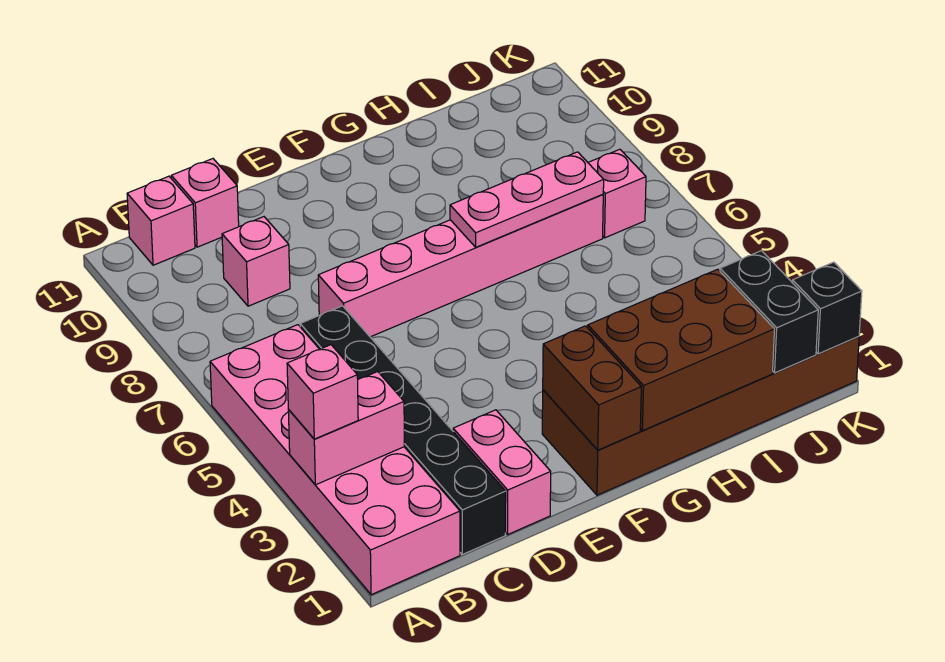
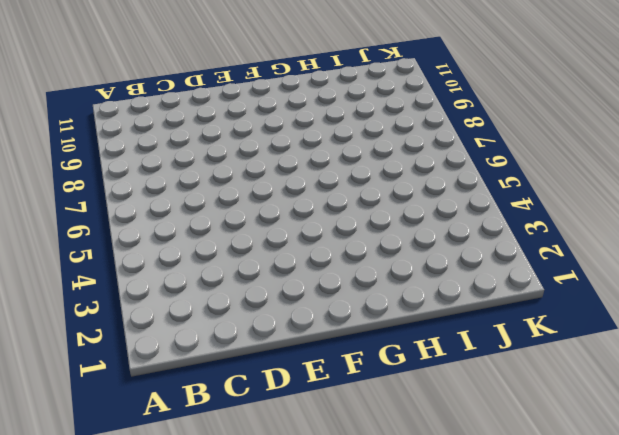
none -> pink 2x6 brick [210,325,460,595]
none -> pink 1x1 brick [127,176,195,265]
none -> black 1x6 brick [300,306,506,554]

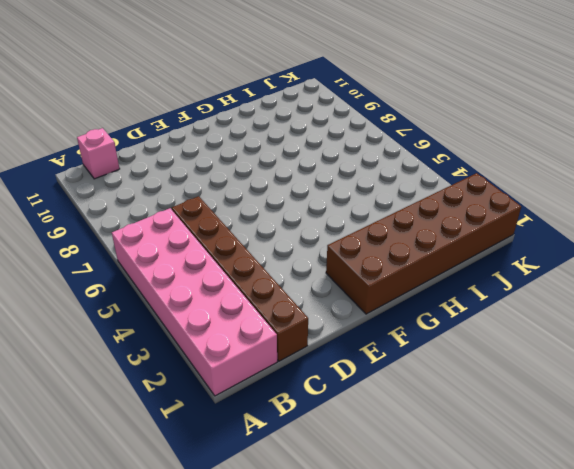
brown 1x6 brick [172,196,308,361] -> black 1x6 brick [300,306,506,554]
none -> pink 1x1 brick [222,217,290,306]
none -> pink 1x1 brick [171,159,239,247]
none -> pink 1x2 brick [453,410,551,535]

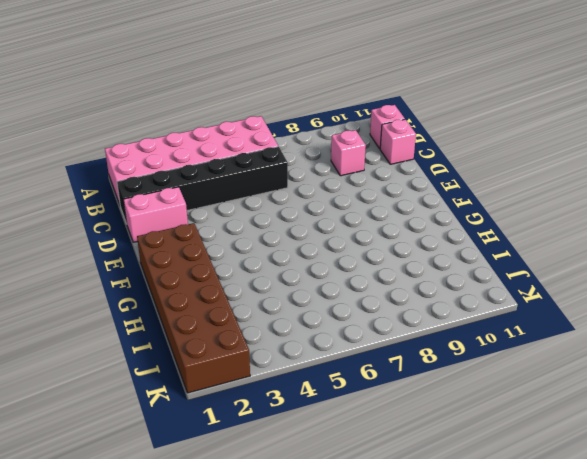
none -> pink 1x6 brick [318,194,603,337]
none -> pink 1x1 brick [588,149,646,238]
none -> pink 1x2 brick [288,372,404,485]

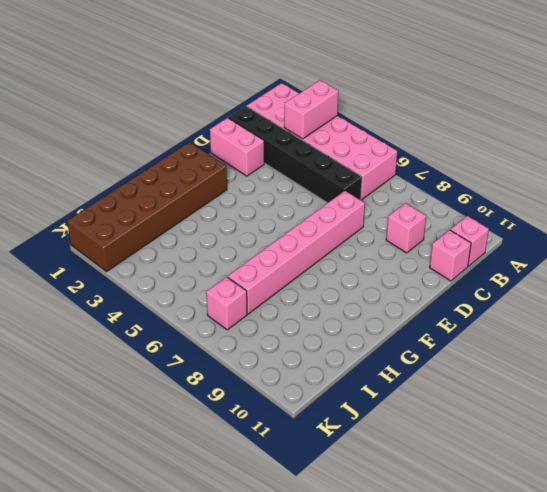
none -> brown 1x2 brick [543,326,641,450]
none -> brown 2x3 brick [588,269,775,431]
none -> pink 1x3 plate [450,152,604,247]

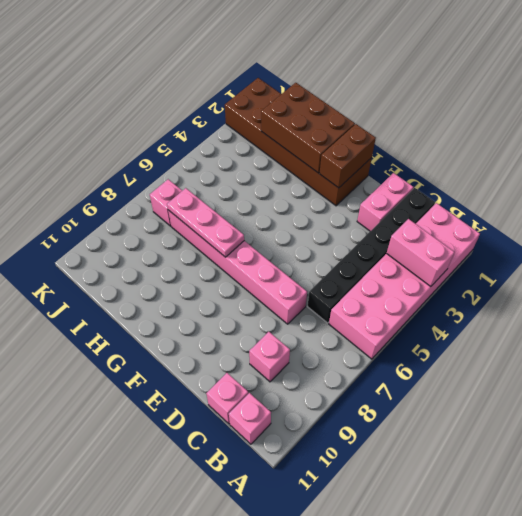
none -> black 1x2 brick [720,251,818,373]
none -> black 1x1 brick [792,262,862,354]
none -> pink 1x1 brick [287,345,358,439]

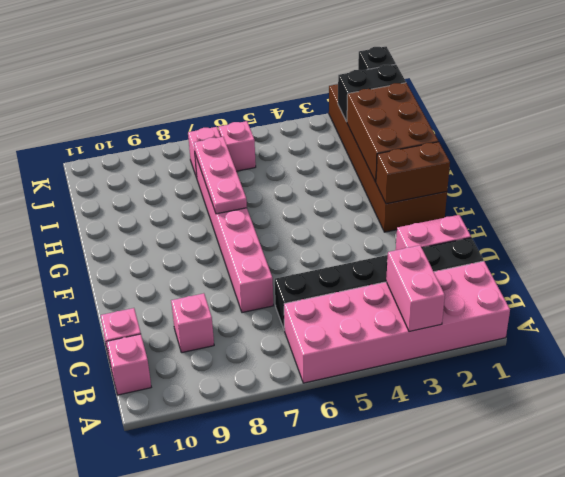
pink 1x1 brick [219,121,256,171] -> pink 1x1 brick moved to [287,345,358,439]

